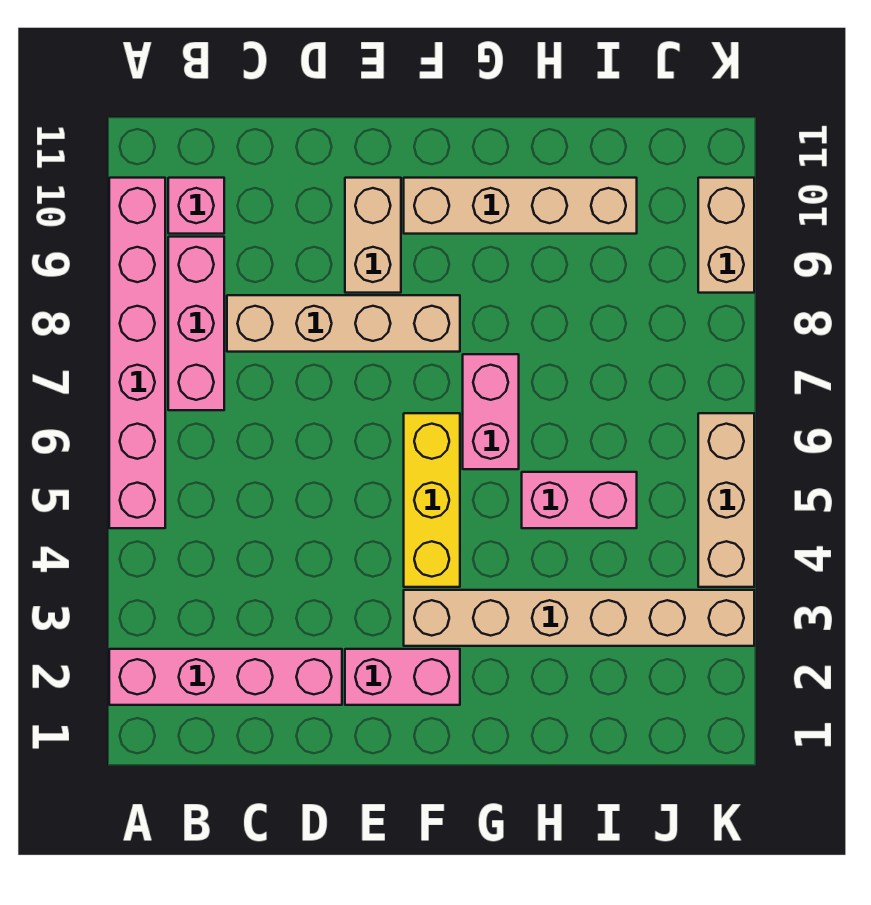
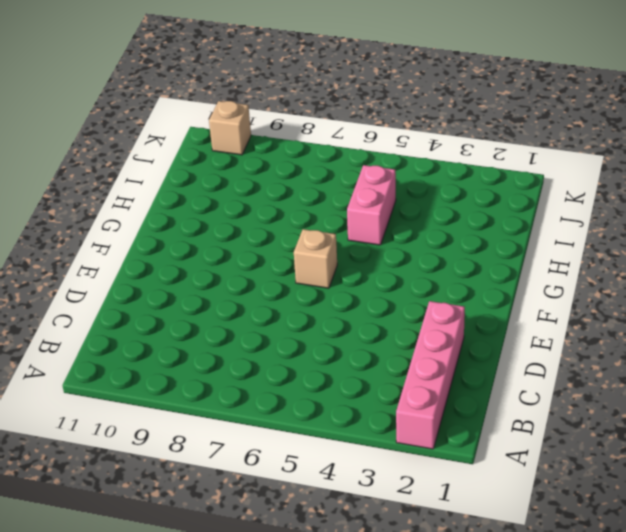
tan 1x1 brick [294,229,337,288] -> yellow 1x3 brick [404,413,460,587]
tan 1x1 brick [209,101,251,155] -> tan 1x2 brick [698,178,754,293]
none -> pink 1x6 brick [109,178,165,528]
none -> pink 1x3 brick [168,237,224,410]
none -> pink 1x1 brick [168,178,224,234]

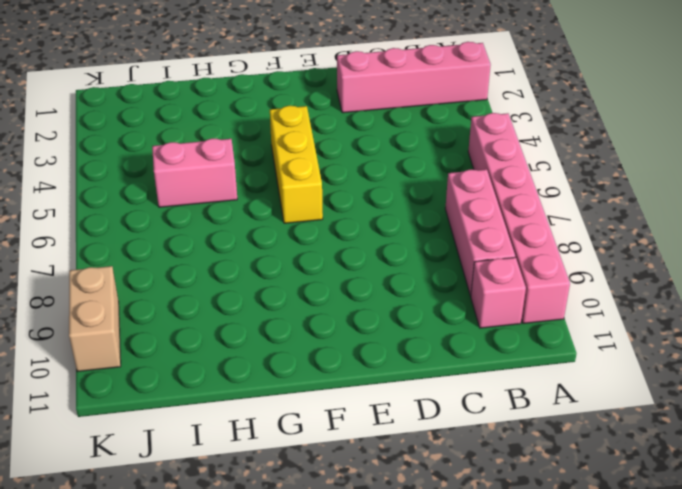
none -> tan 1x4 brick [227,295,460,352]
none -> pink 1x2 brick [345,649,460,705]
none -> tan 1x2 brick [345,178,401,293]

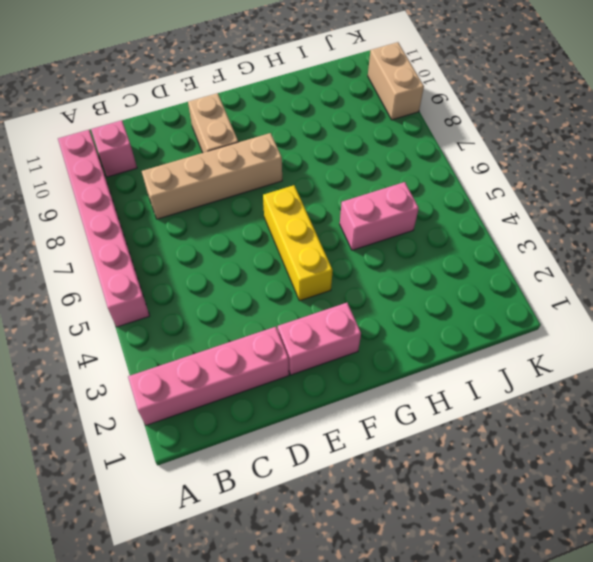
none -> pink 1x3 brick [168,237,224,410]
none -> tan 1x6 brick [404,590,754,646]
none -> tan 1x4 brick [404,178,637,234]

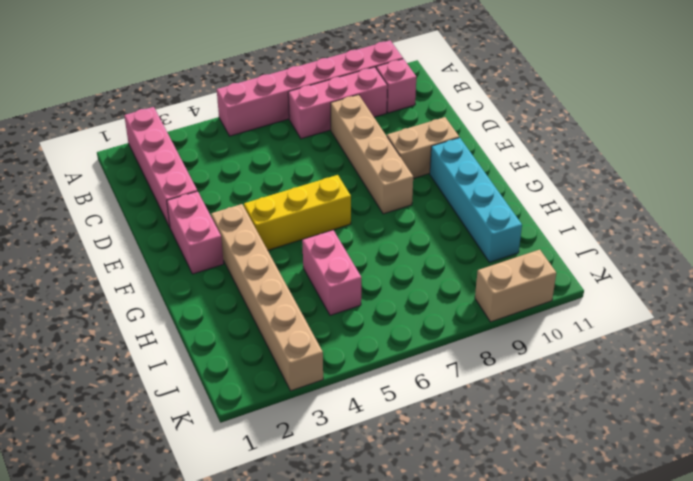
cyan 1x4 brick [430,138,522,262] -> tan 1x4 brick [404,178,637,234]
none -> pink 1x2 brick [463,354,519,469]
none -> tan 1x3 brick [698,413,754,587]

